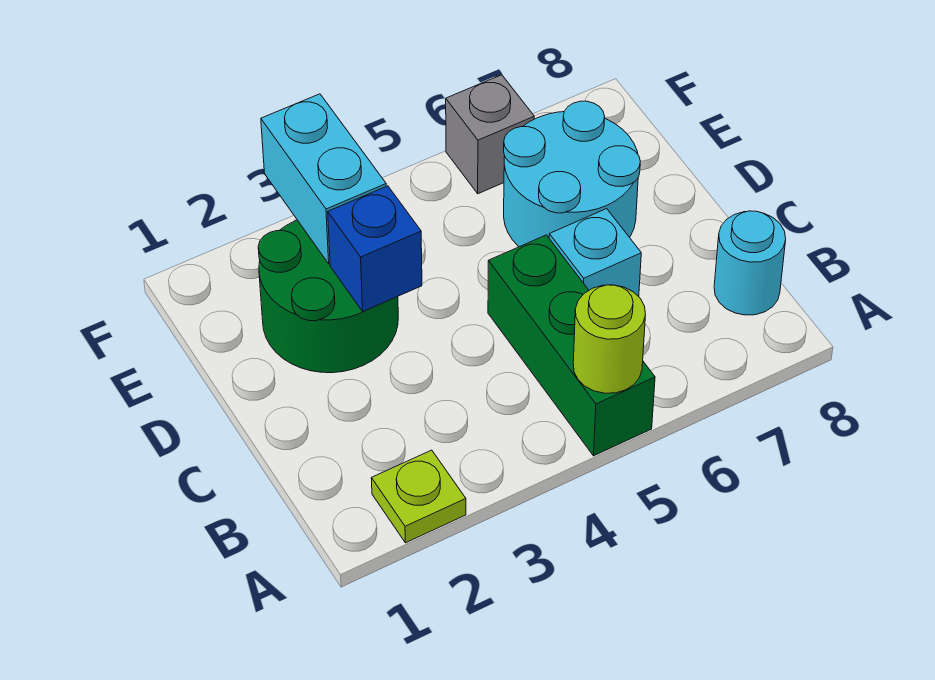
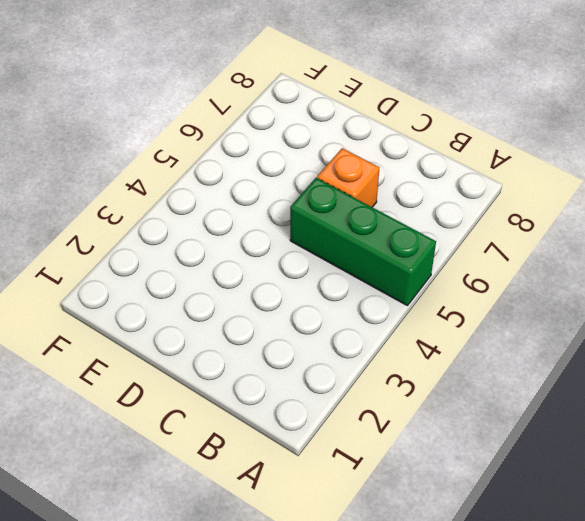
orange 1x1 brick [317,148,379,207] -> cyan 1x1 brick [549,209,641,297]
none -> lime 1x1 plate [371,450,466,543]
none -> cyan 1x1 round brick [714,211,786,315]

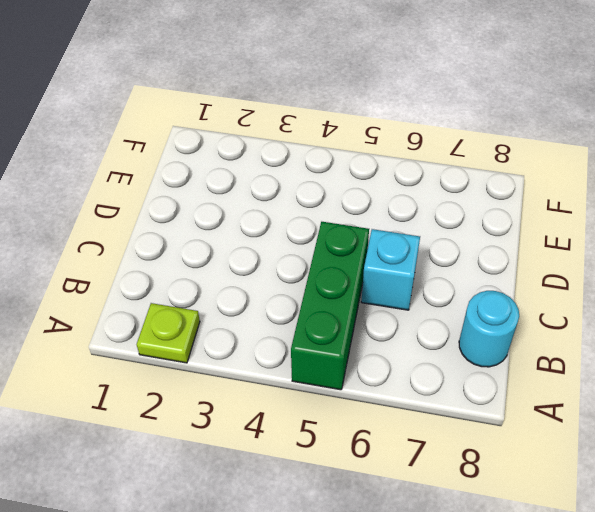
none -> green 2x2 round brick [258,220,398,373]
none -> cyan 2x2 round brick [504,101,640,247]

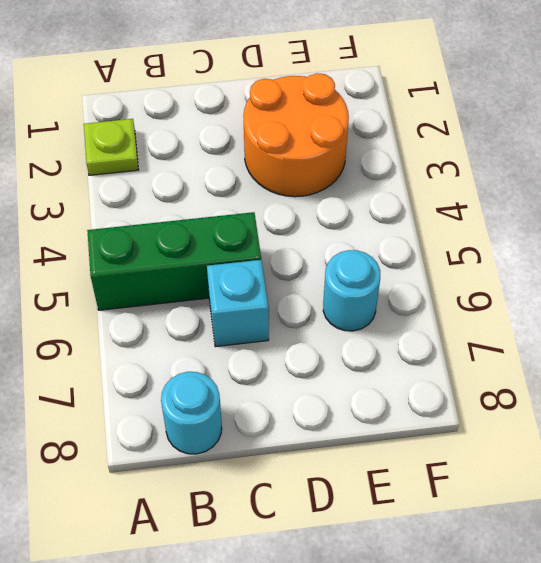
orange 2x2 round brick [243,73,349,197] -> green 2x2 round brick [258,220,398,373]
cyan 1x1 round brick [323,250,380,331] -> cyan 2x2 round brick [504,101,640,247]
none -> grey 1x1 brick [446,75,534,194]
none -> lime 1x1 round brick [573,285,645,393]

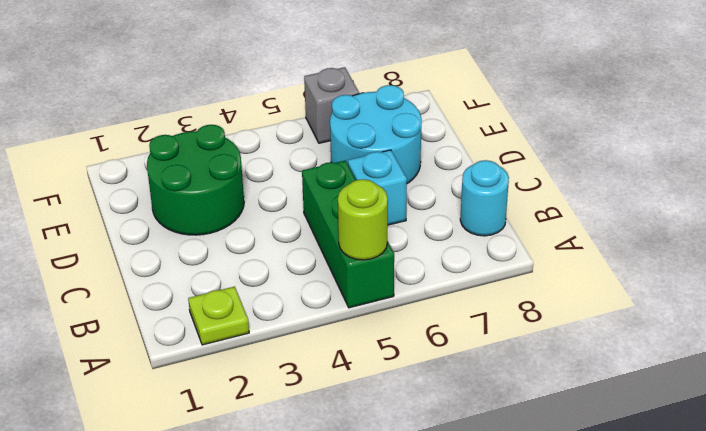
none -> blue 1x1 brick [328,186,422,312]
none -> cyan 1x2 brick [261,94,386,264]

